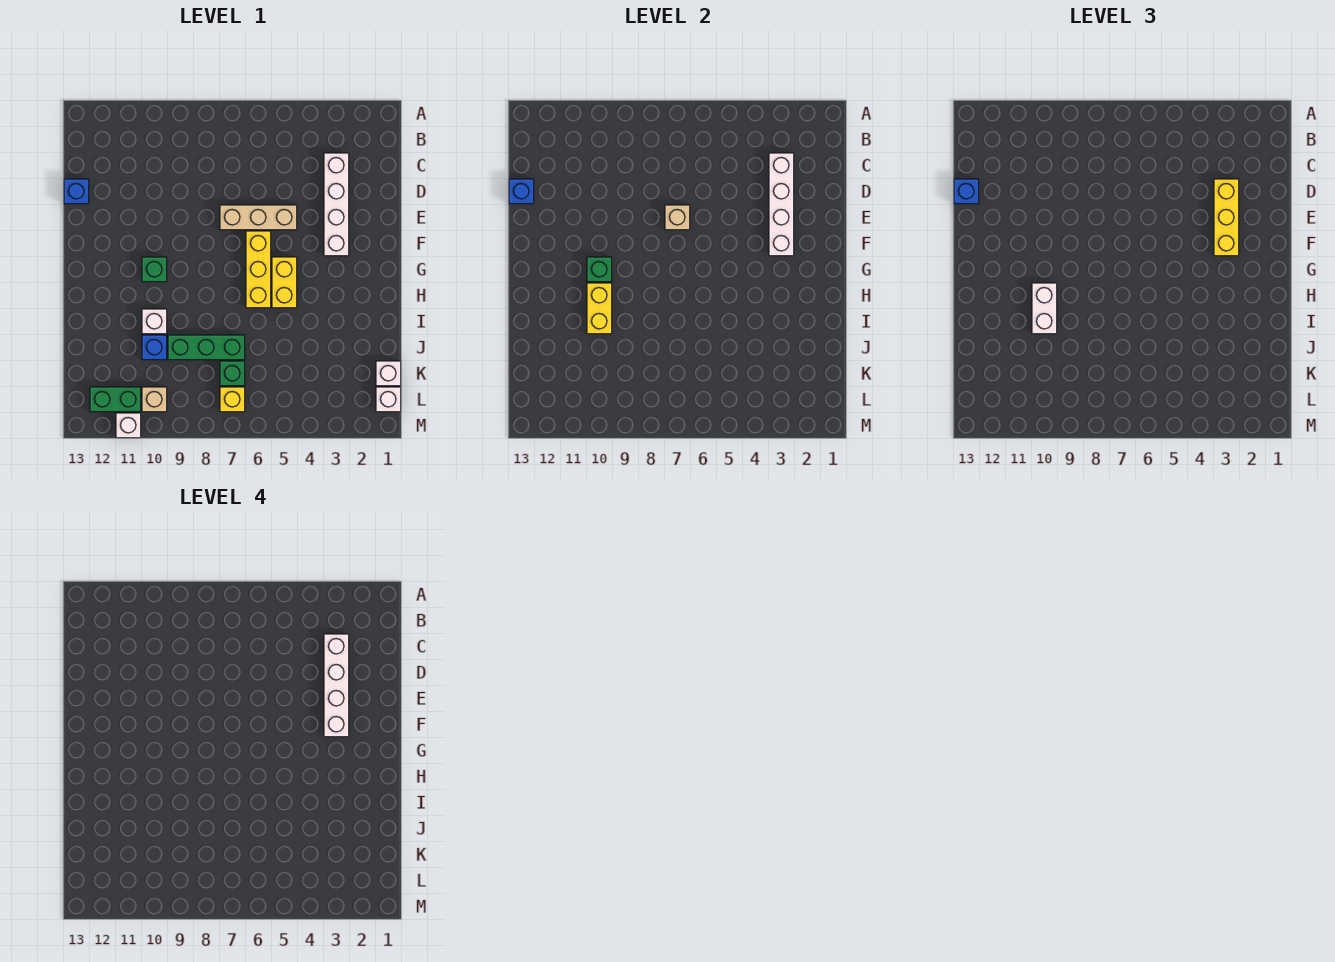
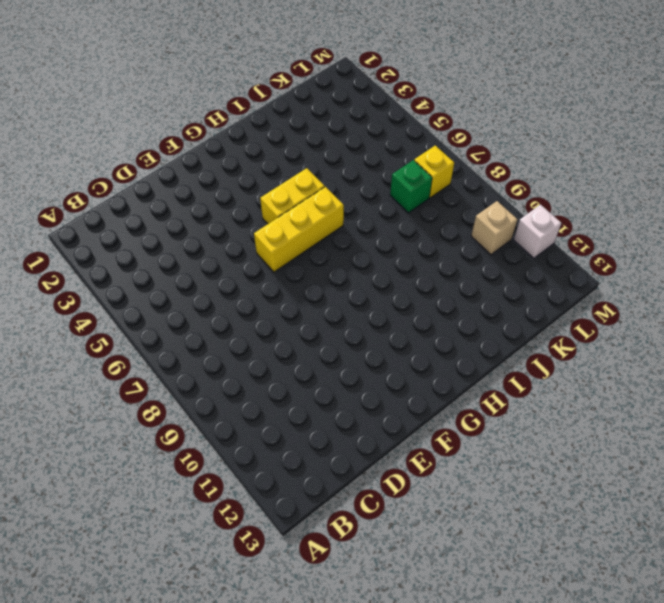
none -> white 1x4 brick [324,153,349,256]
none -> blue 1x1 brick [64,179,89,204]
none -> tan 1x3 brick [220,205,297,230]

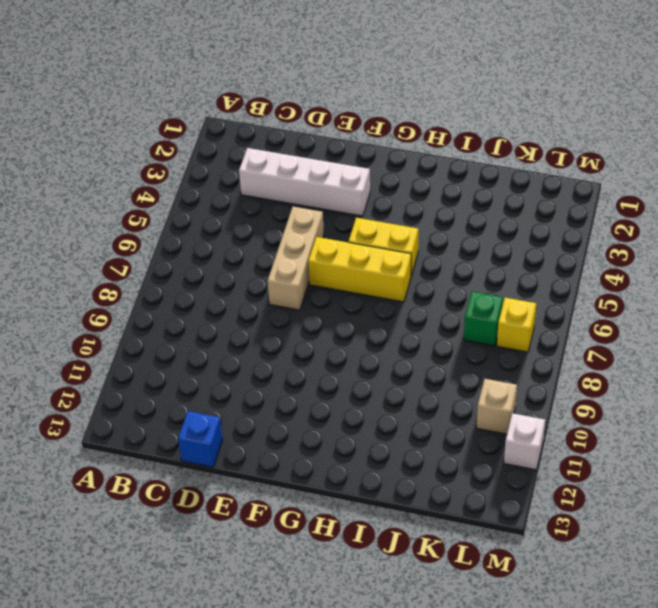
none -> green 1x1 brick [142,257,167,282]
none -> white 1x1 brick [142,309,167,334]
none -> green 1x3 brick [168,335,245,360]

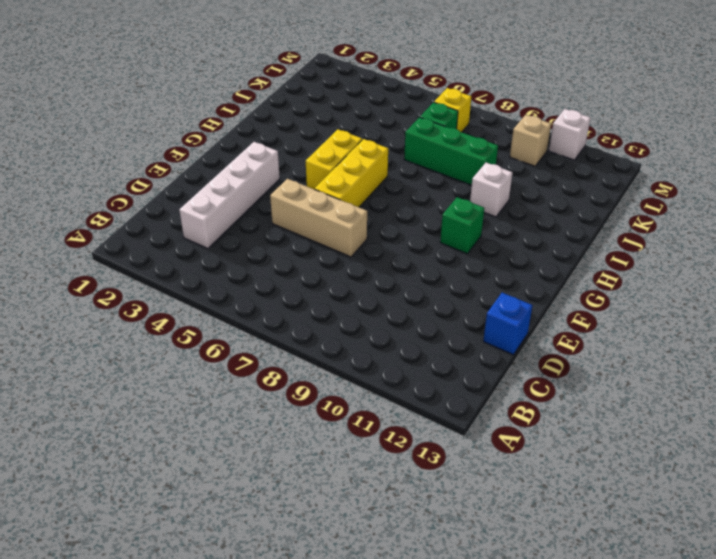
none -> blue 1x1 brick [142,335,167,360]
none -> white 1x1 brick [376,361,401,386]
none -> white 1x1 brick [376,387,401,412]

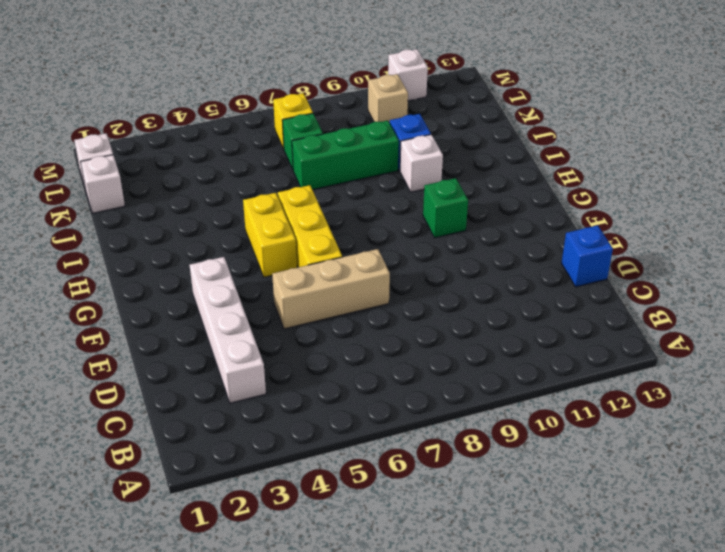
none -> green 1x2 brick [90,387,141,412]
none -> white 1x4 brick [769,153,794,256]
none -> blue 1x1 brick [509,179,534,204]

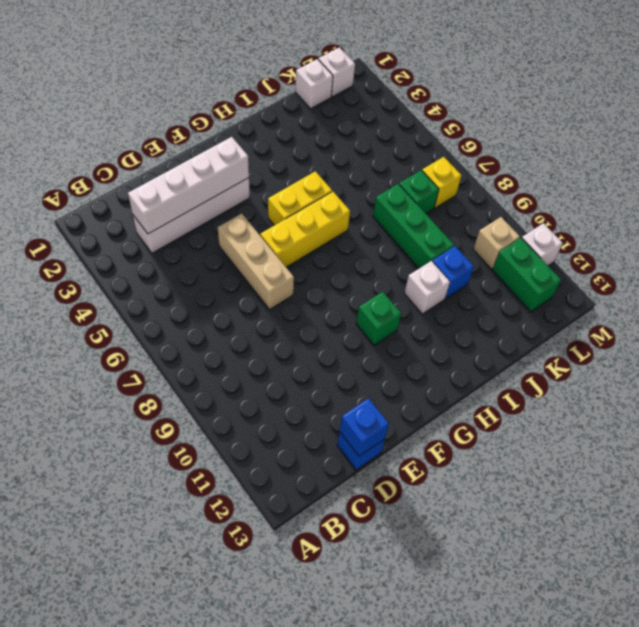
none -> tan 1x1 brick [665,205,690,230]
none -> green 1x1 brick [587,257,612,282]
none -> yellow 1x2 brick [587,283,612,334]

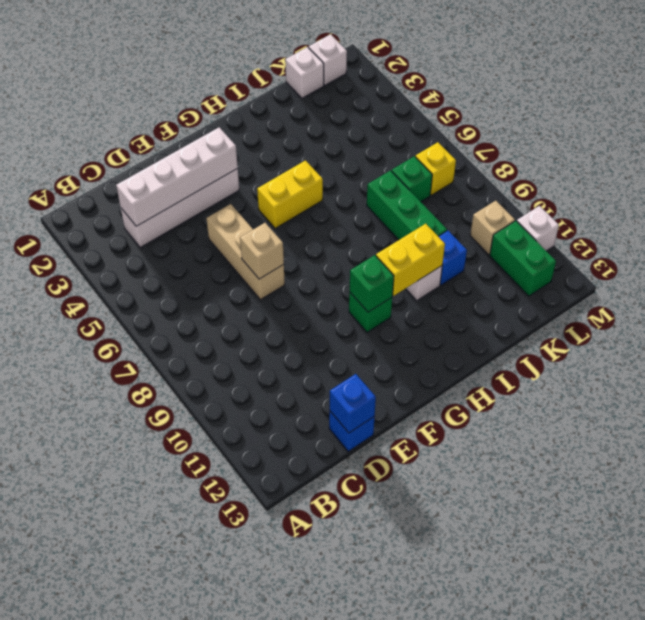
none -> yellow 1x3 brick [246,231,271,308]
none -> yellow 1x3 brick [1214,179,1239,256]
none -> blue 1x1 brick [954,179,979,204]

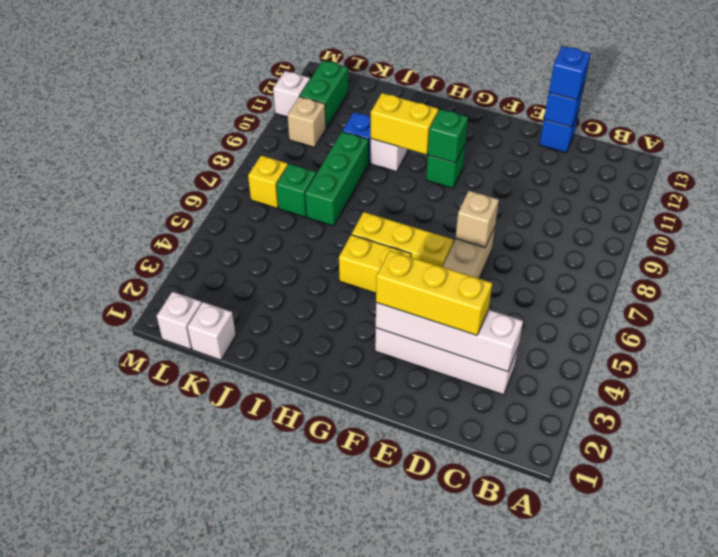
none -> white 1x2 brick [1032,283,1057,334]
none -> white 1x4 brick [324,634,349,737]

